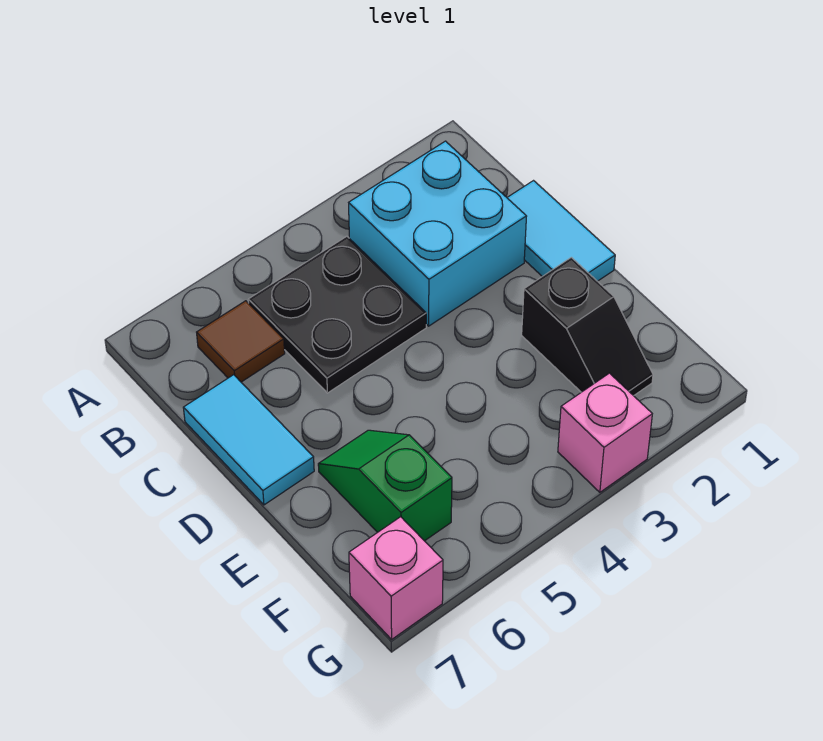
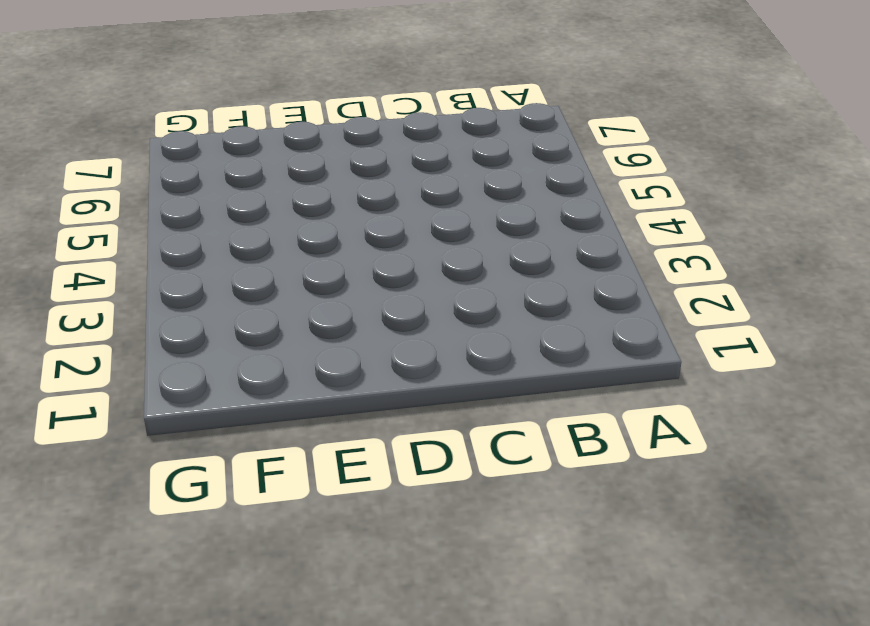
none -> cyan 2x2 brick [349,141,527,326]
none -> black 2x2 plate [248,236,426,393]

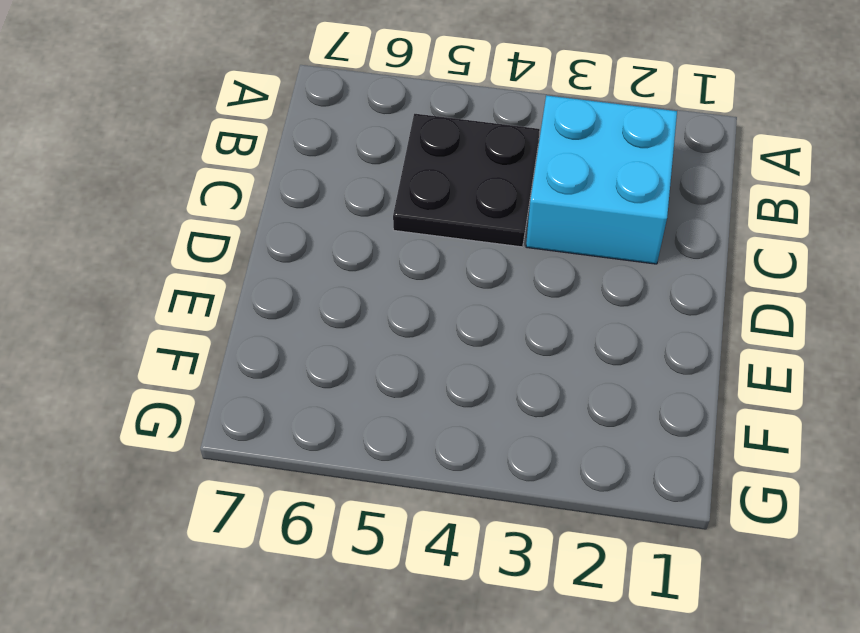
none -> brown 1x1 tile [197,301,285,382]
none -> cyan 1x2 tile [507,181,615,281]

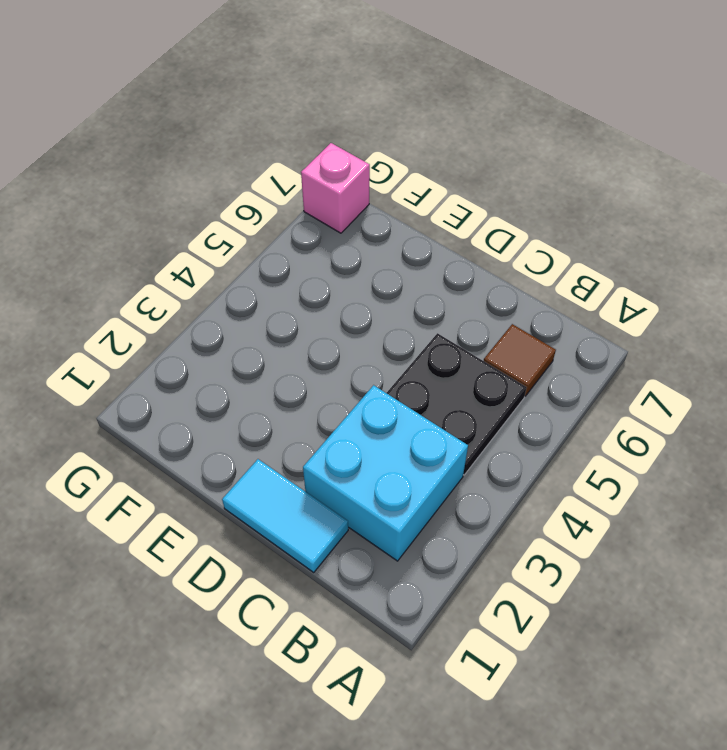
none -> cyan 1x2 tile [183,375,314,505]
none -> black 1x2 slope [522,257,653,396]

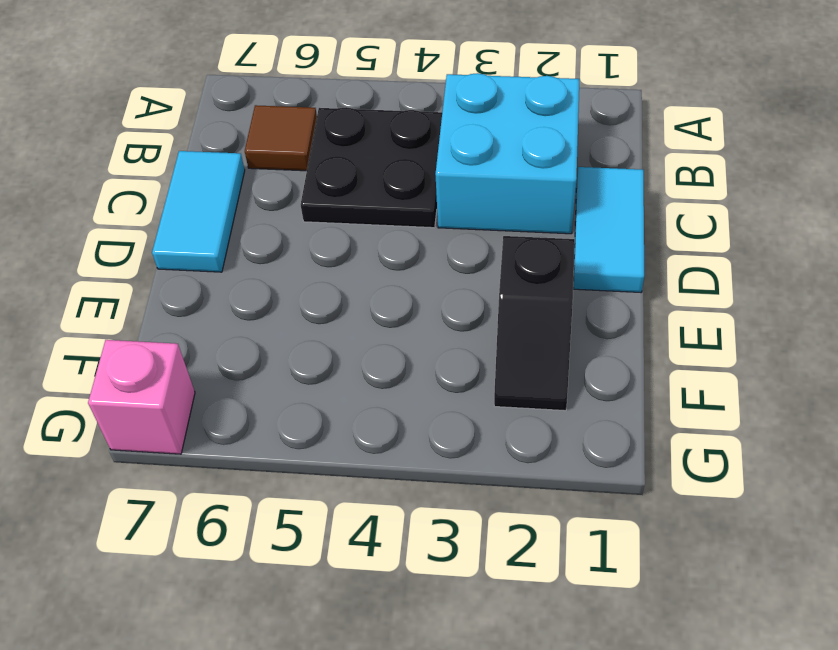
none -> green 1x2 slope [318,430,452,541]
none -> pink 1x1 brick [558,373,652,492]

